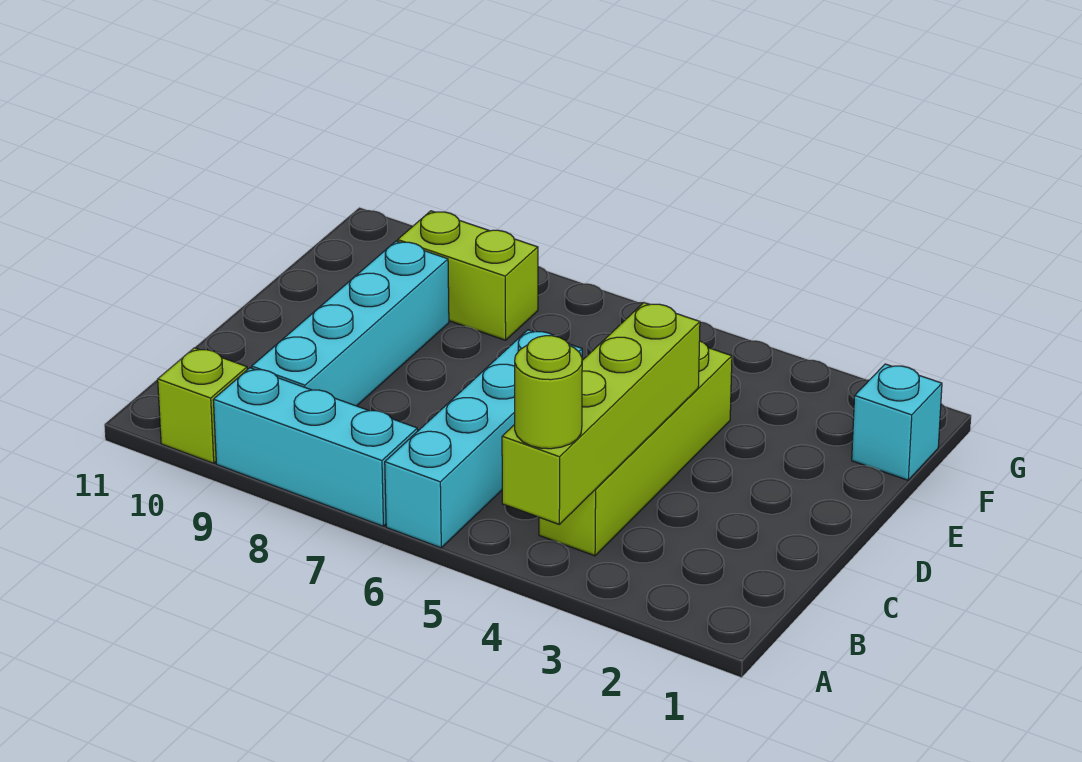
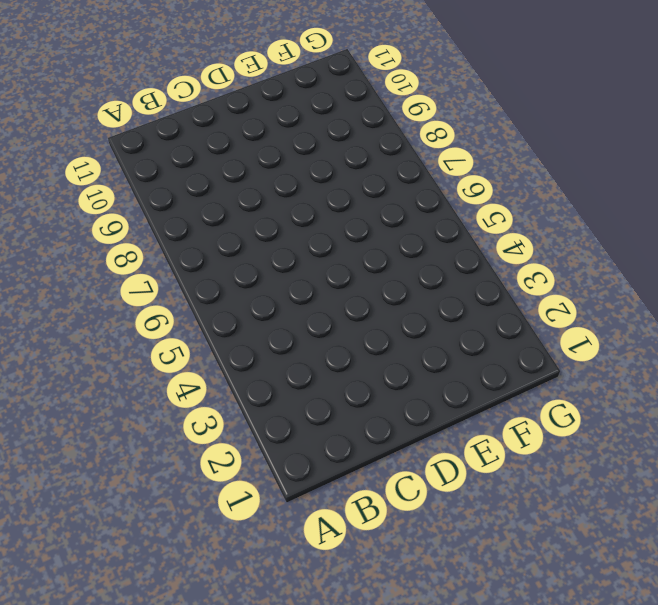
none -> cyan 1x4 brick [385,330,582,548]
none -> cyan 1x3 brick [213,368,418,526]

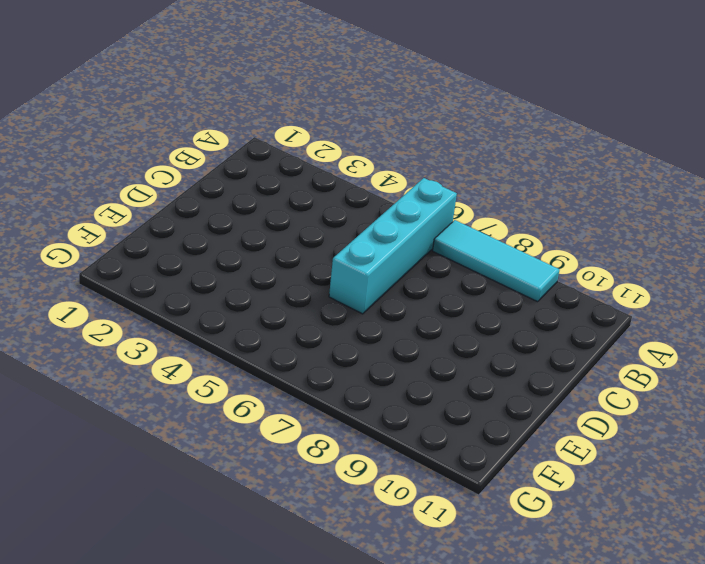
cyan 1x3 tile [433,220,560,302] -> cyan 1x3 brick [213,368,418,526]
none -> lime 1x1 brick [158,348,247,463]
none -> lime 1x4 brick [539,341,732,556]

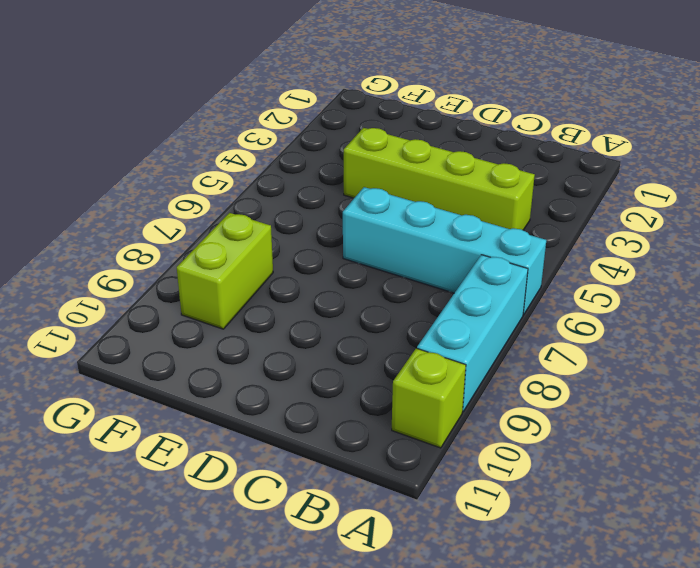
none -> cyan 1x4 brick [252,241,449,406]
none -> cyan 1x1 brick [852,364,942,480]

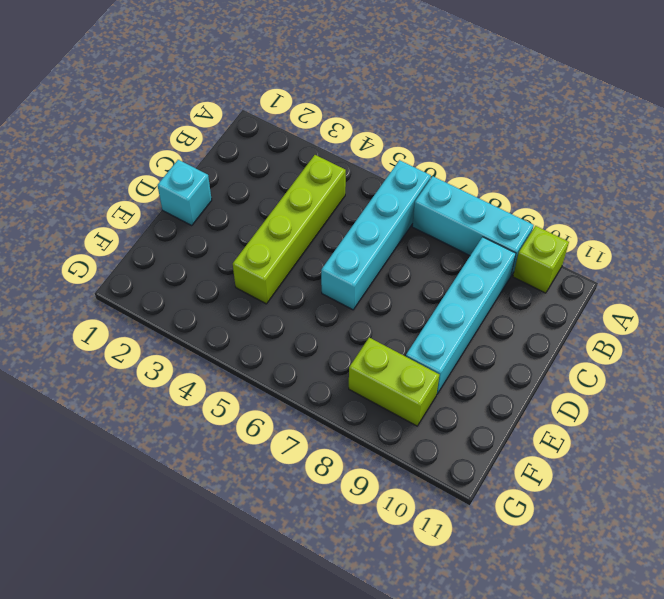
cyan 1x1 brick [157,160,212,225] -> cyan 1x1 brick moved to [852,364,942,480]
none -> lime 1x4 brick [502,303,700,524]
none -> lime 1x1 round brick [515,336,582,449]

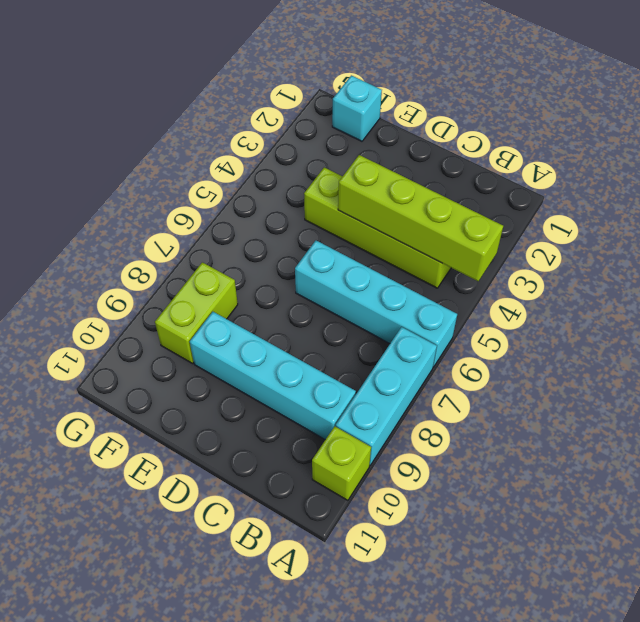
none -> lime 1x1 round brick [515,336,582,449]

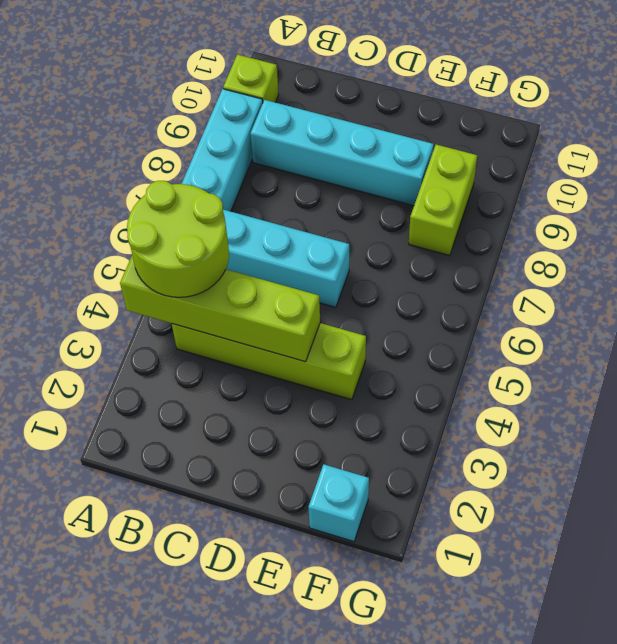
lime 2x2 round brick [127,181,229,297] -> lime 1x1 round brick [515,336,582,449]

